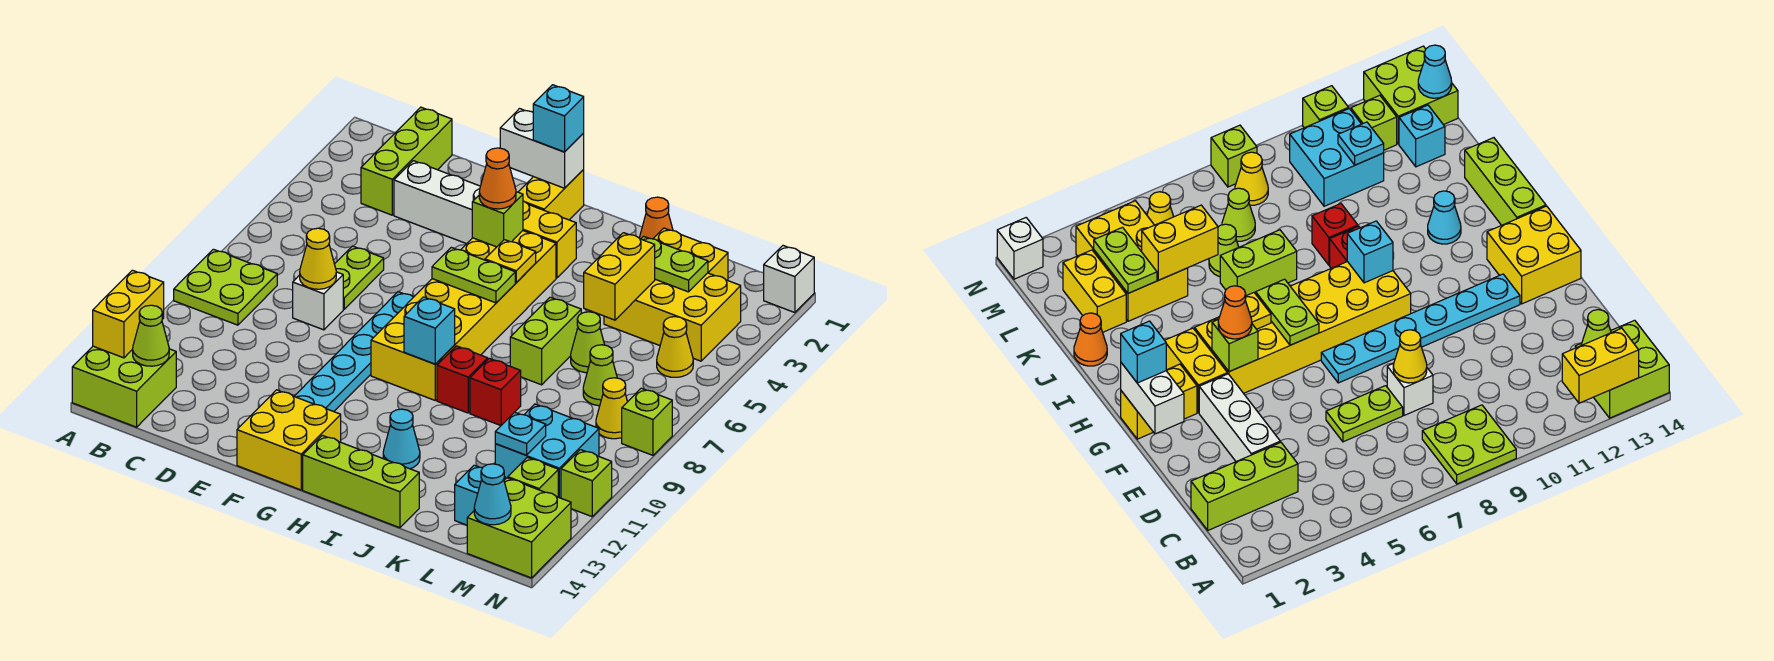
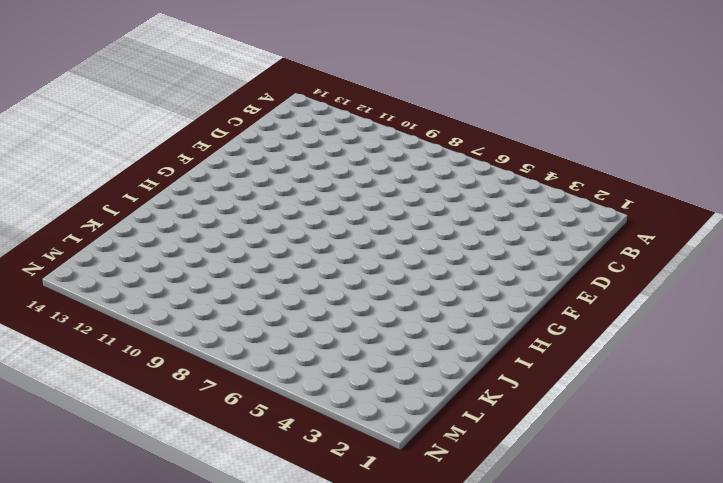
none -> lime 2x2 plate [174,249,277,325]
none -> lime 2x2 brick [72,346,176,427]
none -> lime 1x3 brick [361,107,452,215]
none -> white 1x3 brick [394,161,480,244]

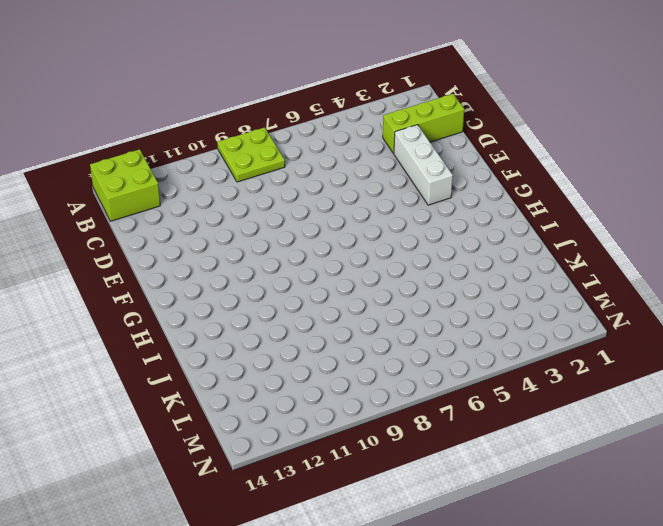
none -> lime 1x2 plate [335,246,384,309]
none -> white 1x1 brick [293,272,343,330]
none -> cyan 1x6 plate [294,292,413,412]
none -> yellow 2x2 brick [237,390,341,490]

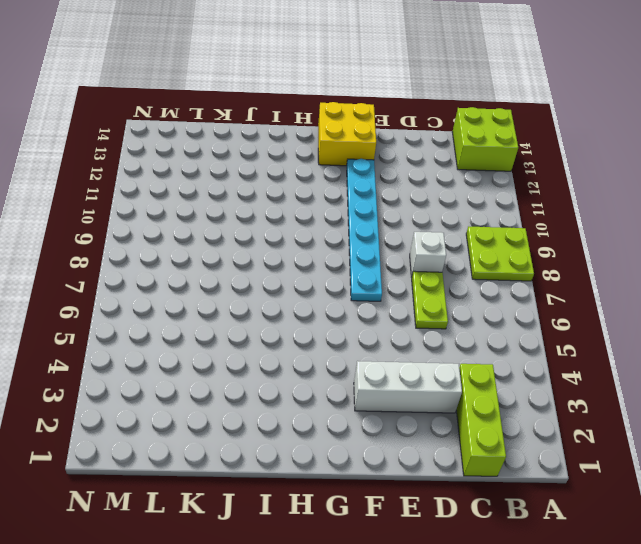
none -> yellow 1x2 brick [519,170,584,220]
none -> yellow 1x2 brick [523,201,576,278]
none -> yellow 2x6 brick [371,231,556,400]
none -> lime 1x3 brick [303,435,419,528]

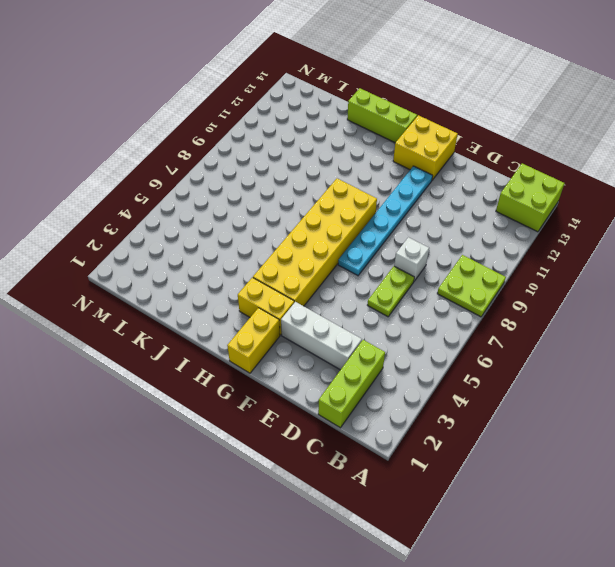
none -> red 1x1 brick [437,346,488,413]
none -> cyan 1x1 cone [383,409,420,469]
none -> orange 1x1 cone [639,197,673,239]
none -> lime 1x2 brick [510,297,581,385]

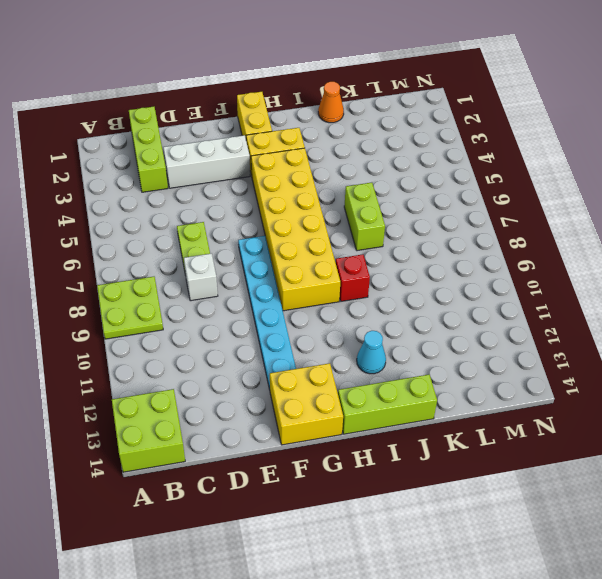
none -> red 1x1 brick [470,359,521,426]
none -> yellow 1x2 brick [653,228,728,280]
none -> yellow 2x3 brick [604,273,741,361]
none -> lime 1x1 cone [571,312,605,373]

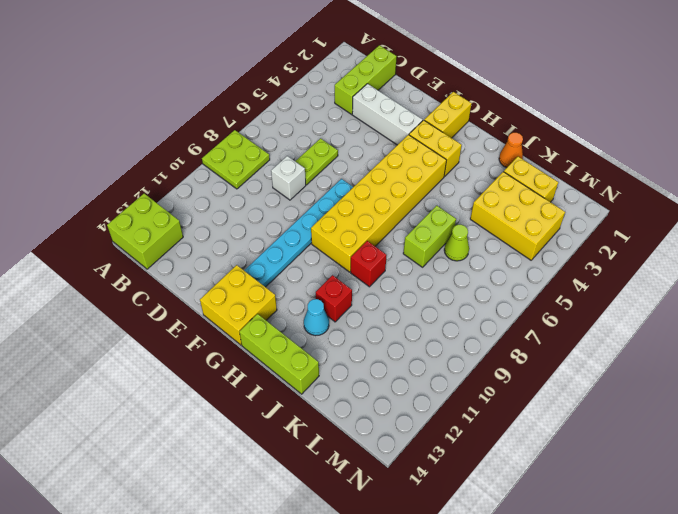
red 1x1 brick [316,275,352,322] -> red 1x1 brick moved to [470,359,521,426]
none -> lime 1x1 cone [583,345,617,406]
none -> cyan 2x2 brick [495,404,599,498]
none -> cyan 1x1 brick [455,465,505,525]
none -> yellow 1x1 cone [657,317,693,377]

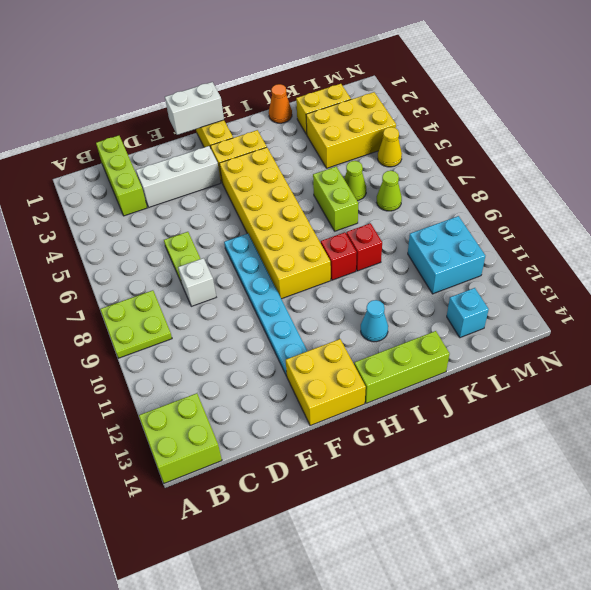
none -> yellow 1x1 cone [596,378,627,439]
none -> lime 1x1 brick [508,457,558,497]
none -> lime 2x2 brick [467,478,571,578]
none -> white 1x1 brick [764,246,814,313]

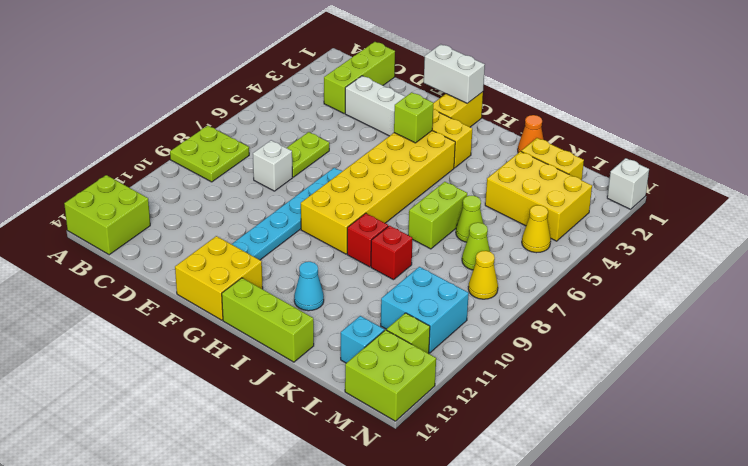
none -> lime 1x1 brick [622,388,672,455]
none -> lime 1x1 brick [561,450,612,517]
none -> yellow 1x2 brick [93,270,164,358]
none -> lime 1x1 cone [133,305,169,366]

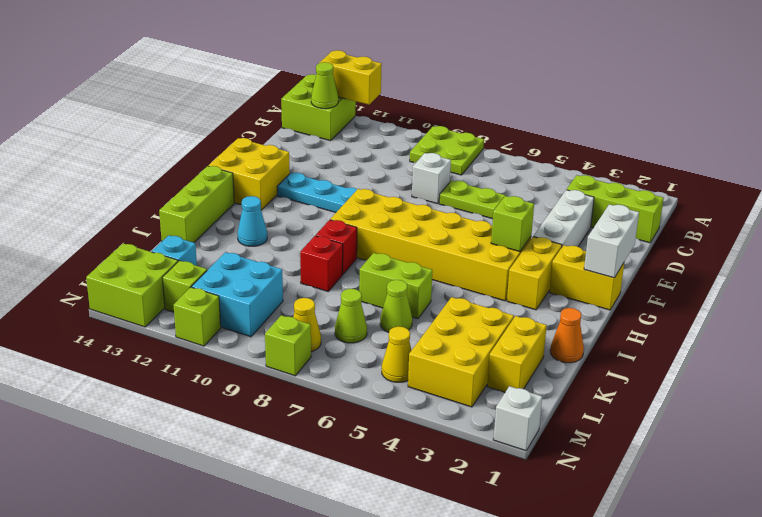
none -> yellow 1x1 cone [300,228,336,289]
none -> lime 1x2 plate [432,247,515,303]
none -> yellow 1x1 plate [485,240,536,283]
none -> cyan 1x1 brick [404,297,455,364]

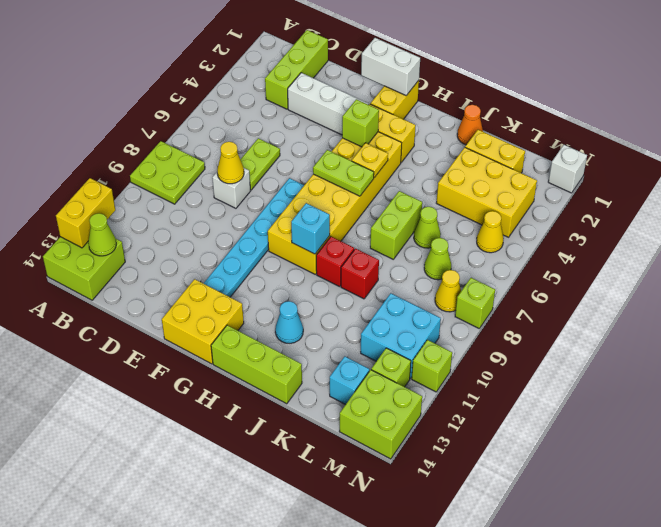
none -> lime 1x2 plate [641,236,708,292]
none -> yellow 1x2 brick [584,233,655,320]
none -> cyan 1x1 plate [495,412,546,455]
none -> cyan 1x1 cone [474,464,511,525]

